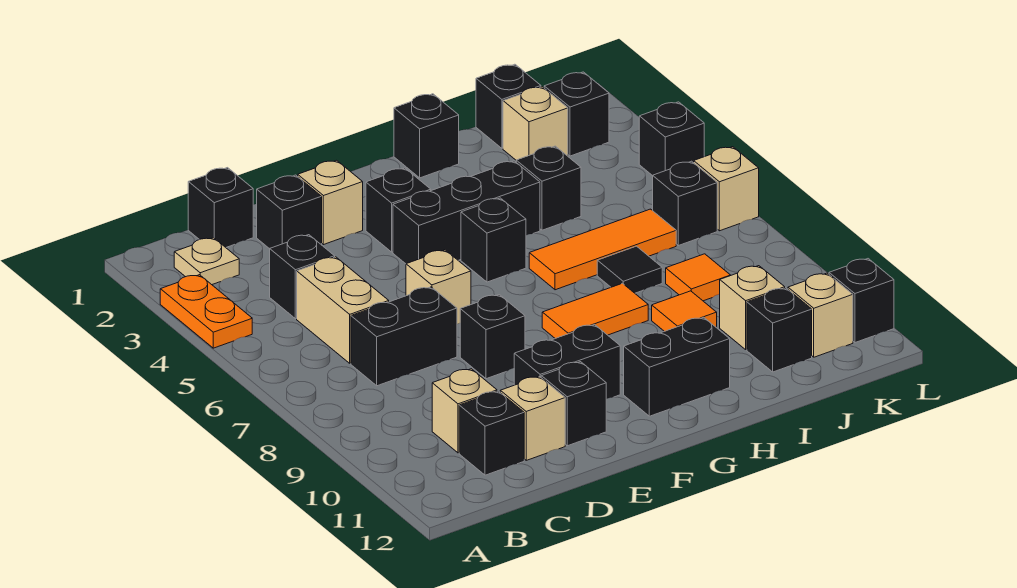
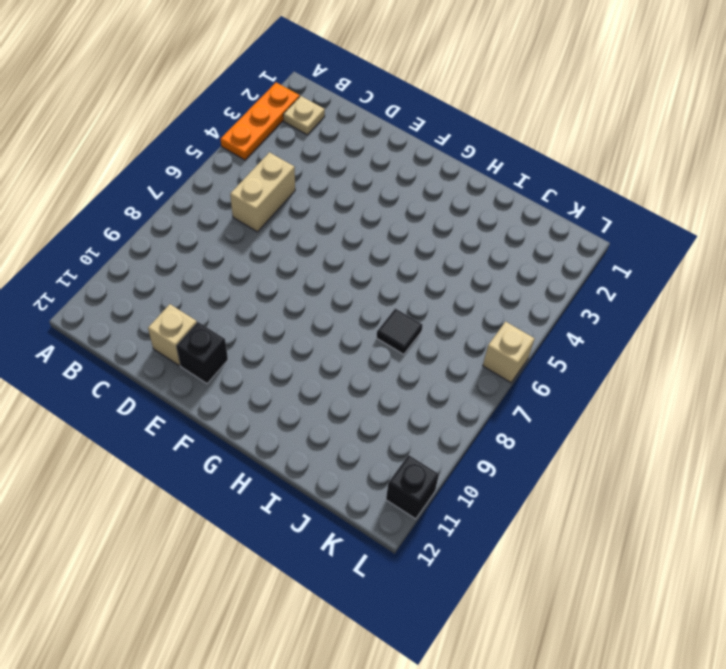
orange 1x3 plate [221,82,300,160] -> orange 1x2 plate [160,275,252,348]
none -> black 1x1 brick [188,168,253,247]
none -> black 1x1 brick [270,235,335,319]
none -> black 1x2 brick [351,287,457,386]
none -> tan 1x1 brick [432,369,497,453]

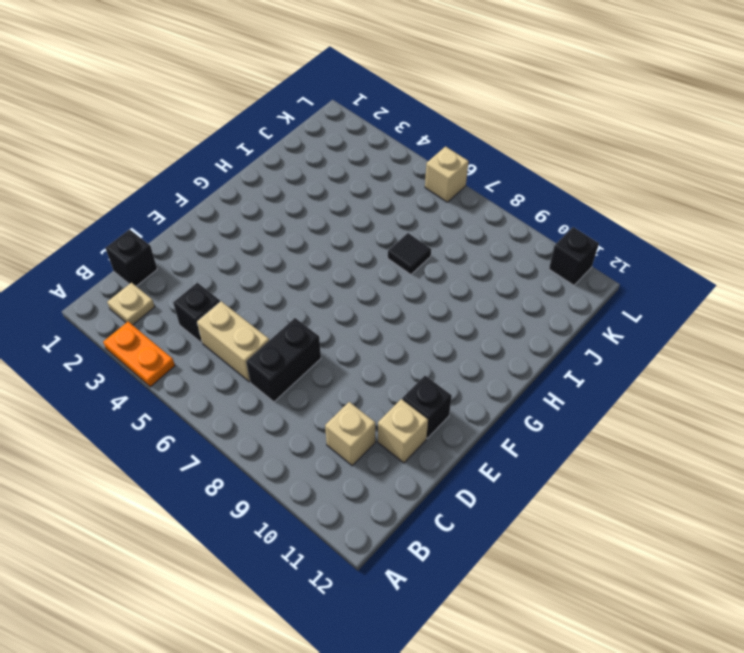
none -> black 1x1 brick [459,391,524,475]
none -> black 1x1 brick [257,175,322,249]
none -> tan 1x1 brick [298,160,363,245]
none -> tan 1x1 brick [406,250,471,324]

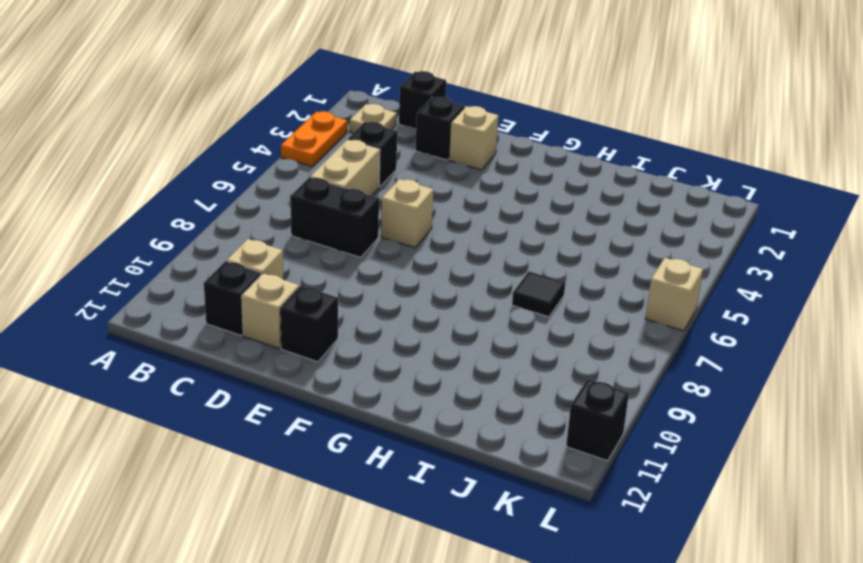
none -> black 1x1 brick [460,295,525,379]
none -> black 1x2 brick [514,325,620,399]
none -> black 1x1 brick [366,168,431,252]
none -> black 1x3 brick [393,161,540,264]

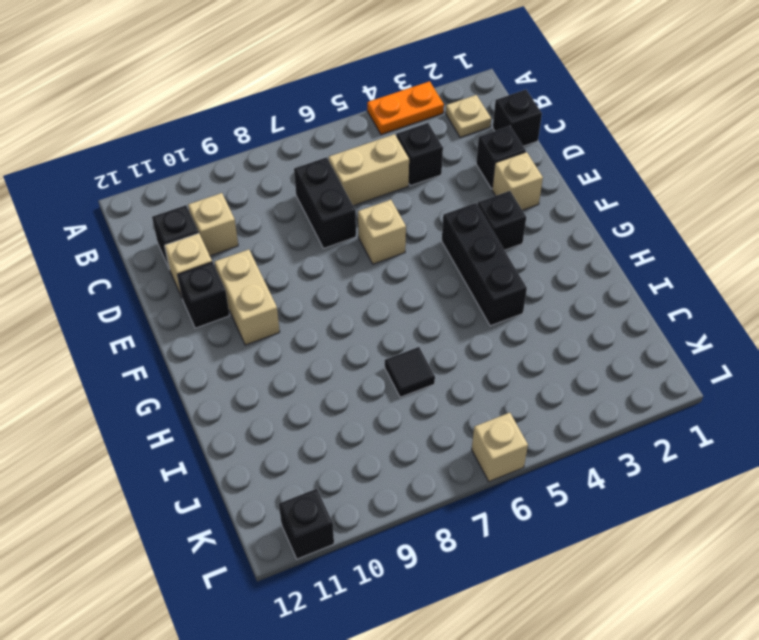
tan 1x2 brick [215,249,280,345] -> black 1x2 brick [514,325,620,399]
none -> black 1x1 brick [460,295,525,379]
none -> black 1x1 brick [461,198,526,282]
none -> orange 1x2 tile [542,283,648,338]
none -> black 1x2 brick [624,317,730,416]

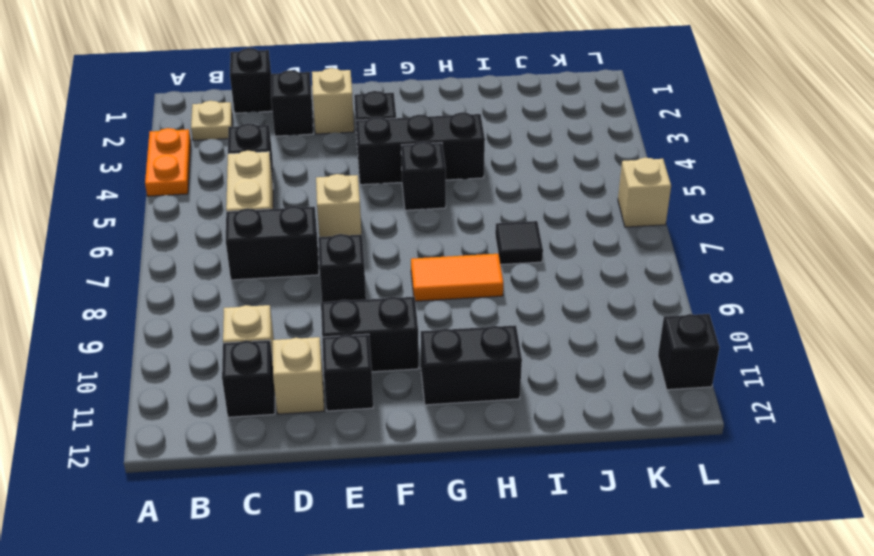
none -> black 1x1 brick [394,94,459,178]
none -> orange 1x3 tile [529,209,676,290]
none -> black 1x1 brick [516,146,581,230]
none -> orange 1x1 tile [652,291,717,331]

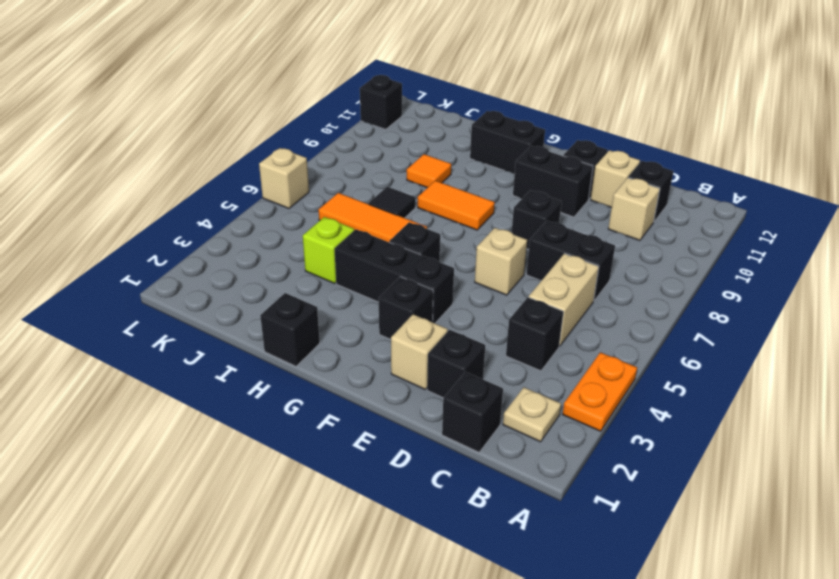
lime 1x1 brick [303,217,354,283] -> black 1x1 brick [516,146,581,230]
none -> black 1x1 brick [476,64,541,148]
none -> tan 1x1 brick [503,87,568,160]
none -> orange 1x1 tile [666,254,731,301]
none -> tan 1x1 brick [720,266,785,350]

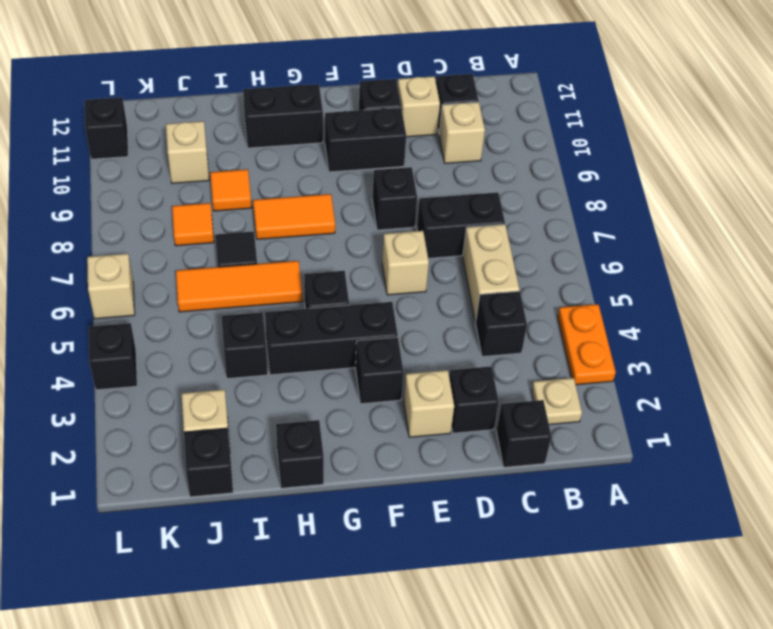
none -> black 1x1 brick [747,288,812,372]
none -> black 1x1 brick [544,72,609,156]
none -> black 1x1 brick [653,161,717,246]
none -> tan 1x1 brick [788,273,853,357]

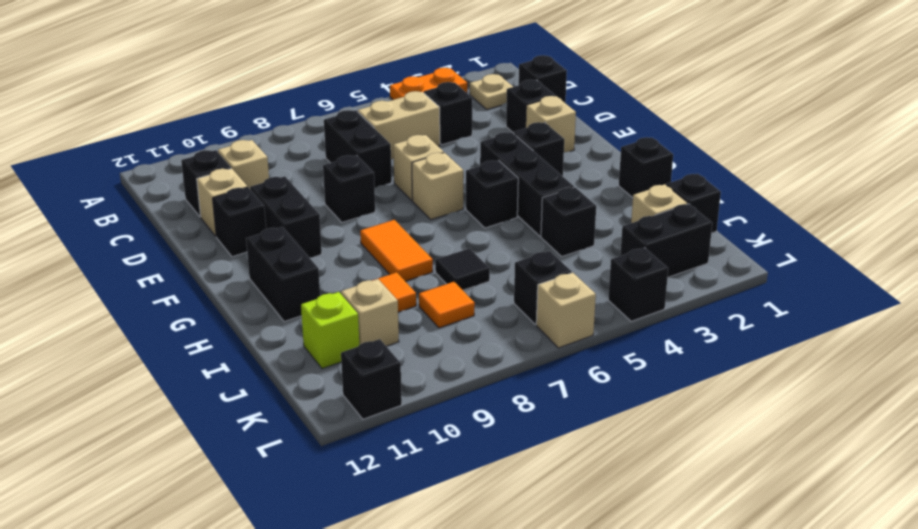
tan 1x1 brick [412,153,463,220] -> tan 1x1 brick moved to [788,273,853,357]
lime 1x1 brick [301,292,359,369] -> black 1x1 brick [747,288,812,372]
black 1x2 brick [620,204,712,277] -> black 1x1 brick [544,72,609,156]
none -> orange 1x3 tile [529,209,676,290]

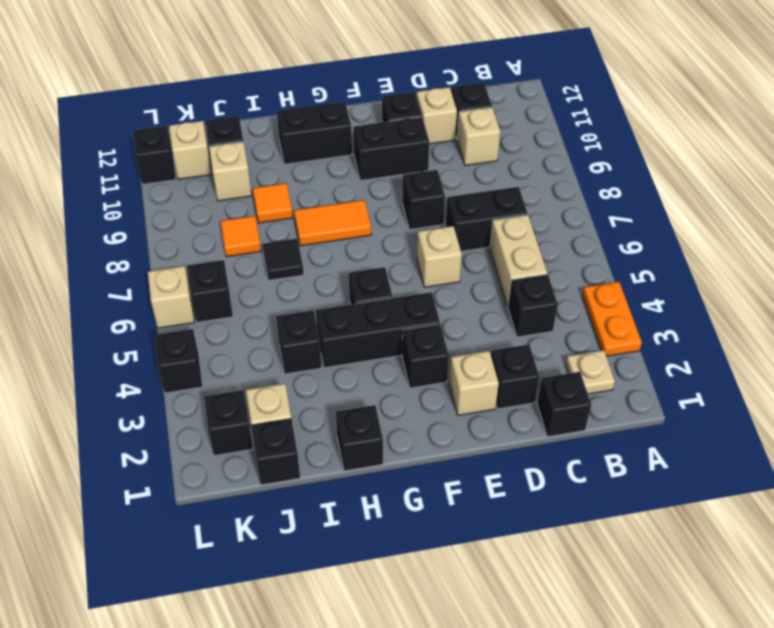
none -> orange 1x3 tile [529,209,676,290]

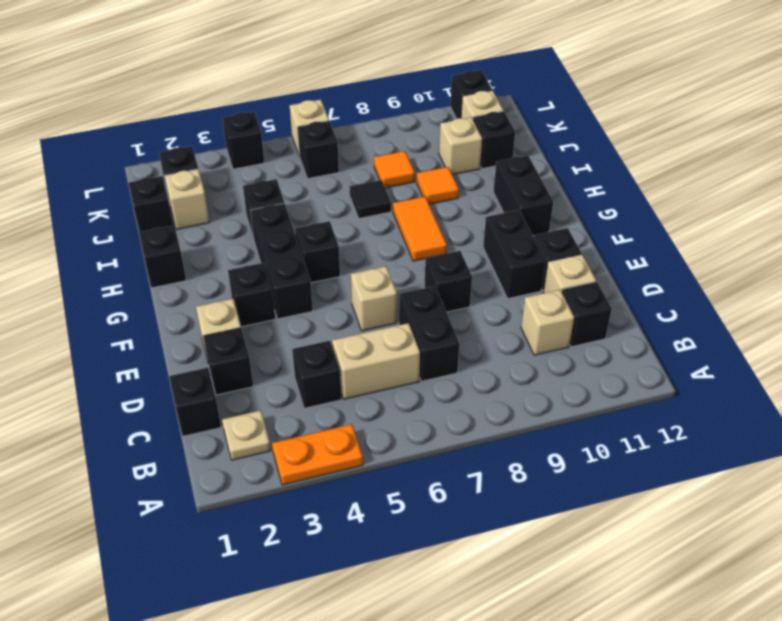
none -> orange 1x3 tile [529,209,676,290]

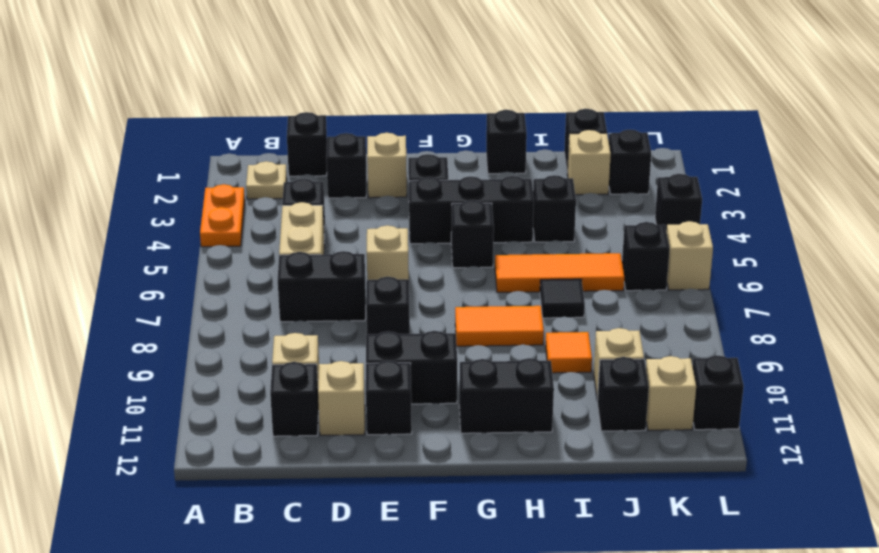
none -> orange 1x1 tile [666,254,731,301]

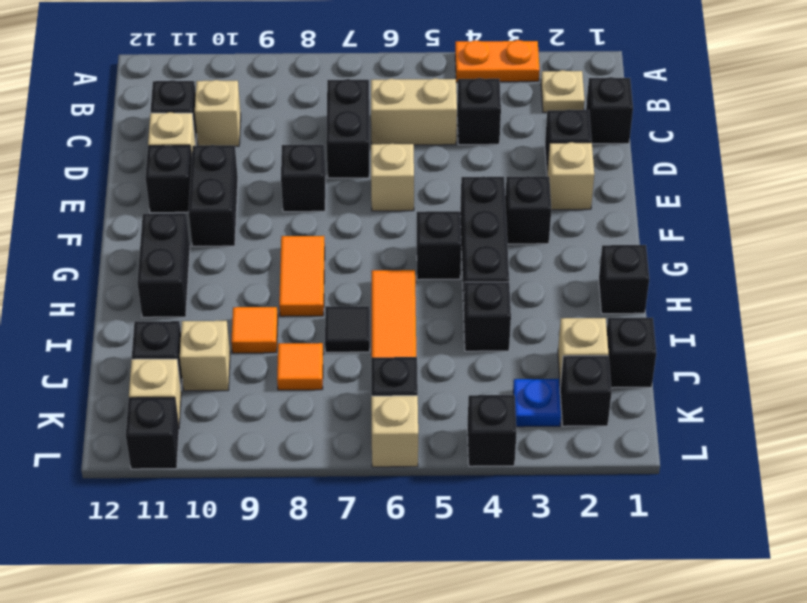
blue 1x1 plate [513,379,561,427] -> none

